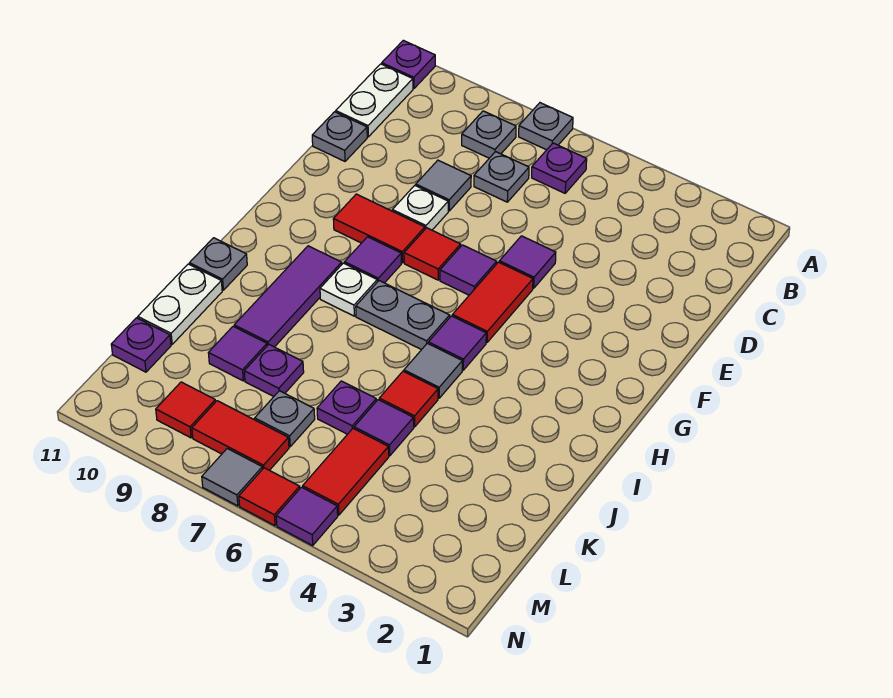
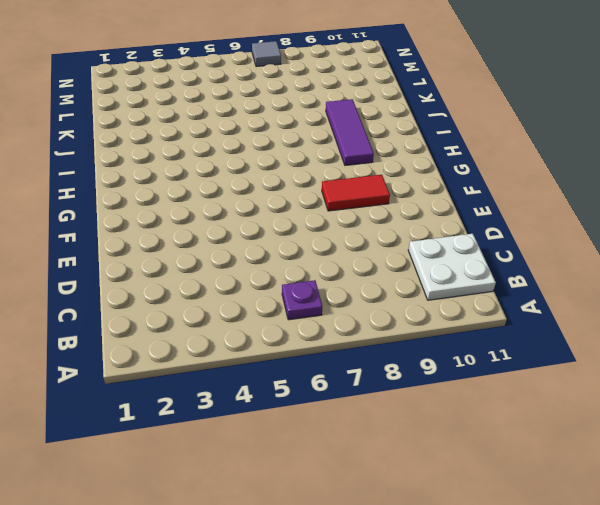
white 2x2 plate [408,234,496,300] -> white 1x2 plate [336,64,413,137]
none -> grey 1x1 plate [519,103,573,150]
none -> purple 1x1 plate [382,40,435,89]
none -> grey 1x1 plate [462,111,516,158]
none -> grey 1x1 plate [474,152,529,202]

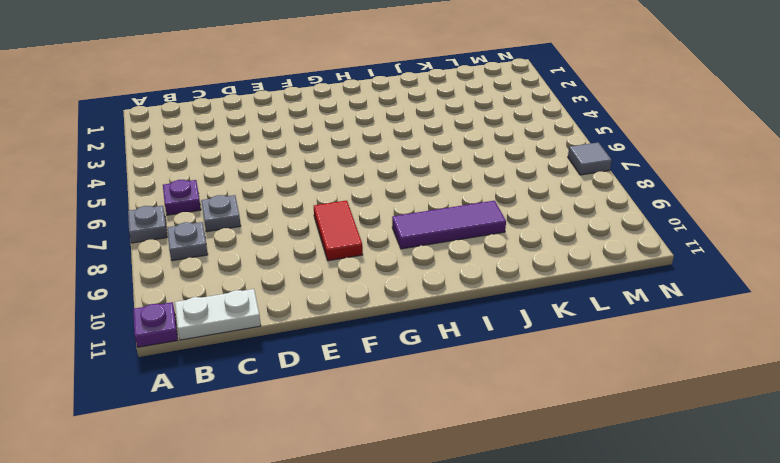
none -> grey 1x1 tile [416,160,471,211]
none -> grey 1x1 plate [312,112,367,161]
none -> purple 1x1 tile [499,236,556,288]
none -> white 1x1 plate [392,185,448,230]

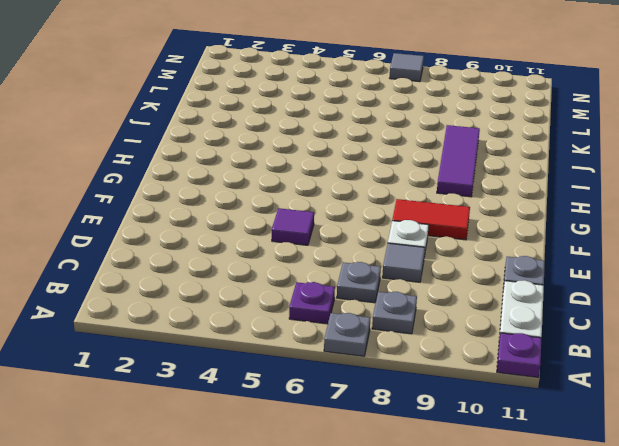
none -> red 1x2 tile [452,262,533,342]
none -> purple 1x1 tile [440,245,497,295]
none -> red 1x1 tile [404,228,461,280]
none -> purple 1x1 tile [345,237,401,283]

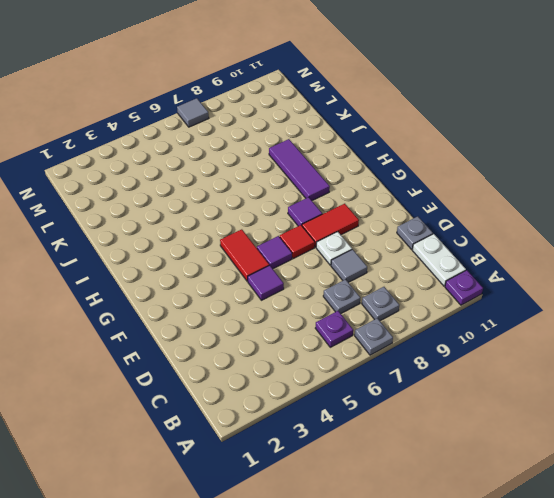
none -> purple 1x1 tile [428,316,486,370]
none -> grey 1x2 plate [356,281,450,350]
none -> white 1x1 plate [320,263,377,316]
none -> grey 1x1 tile [404,343,462,398]

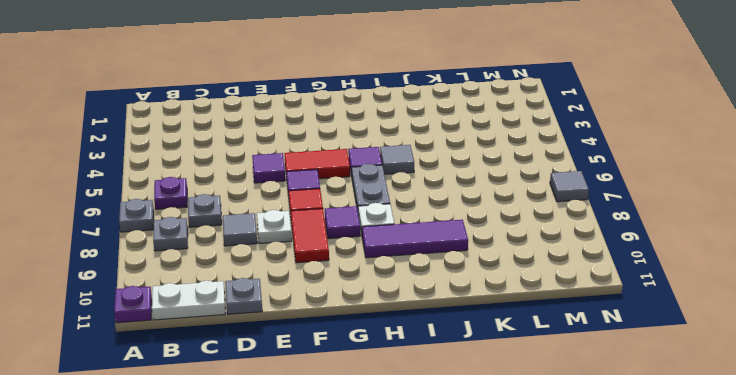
none -> grey 1x1 plate [189,238,247,290]
none -> red 1x1 tile [379,371,438,427]
none -> white 1x2 plate [138,264,222,344]
none -> purple 1x1 tile [354,400,414,456]

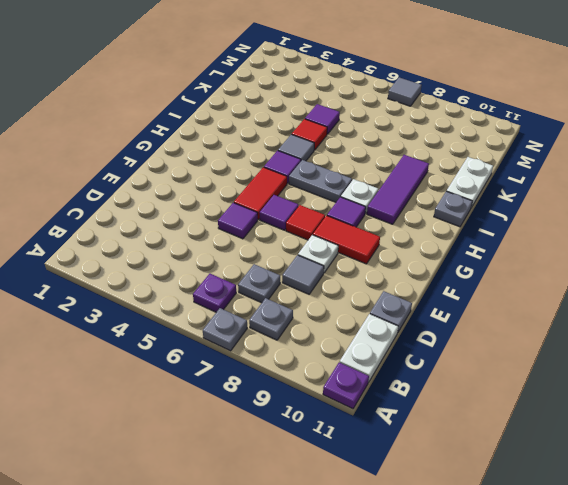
none -> purple 1x1 plate [317,381,376,434]
none -> purple 1x1 plate [244,344,304,396]
none -> purple 1x1 tile [208,326,267,381]
none -> red 1x2 tile [303,429,389,515]

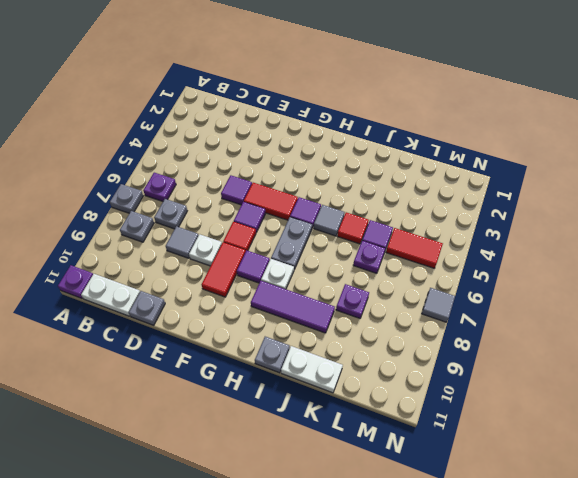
none -> purple 1x1 tile [208,326,267,381]
none -> grey 1x1 plate [255,391,315,447]
none -> purple 1x1 plate [111,318,171,372]
none -> red 1x2 tile [192,401,289,470]

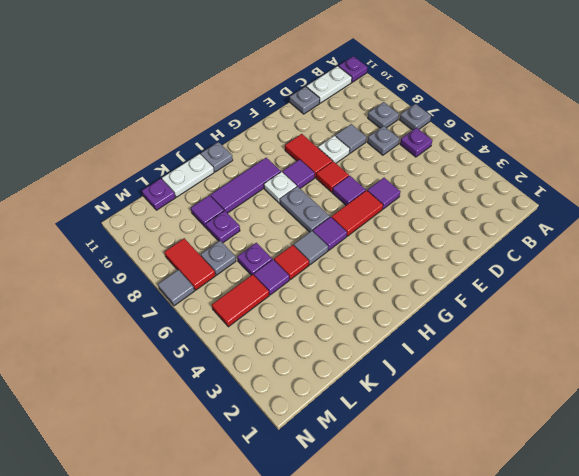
none -> red 1x1 tile [156,382,215,438]
none -> purple 1x1 tile [276,487,338,545]
none -> red 1x1 tile [239,468,300,525]

